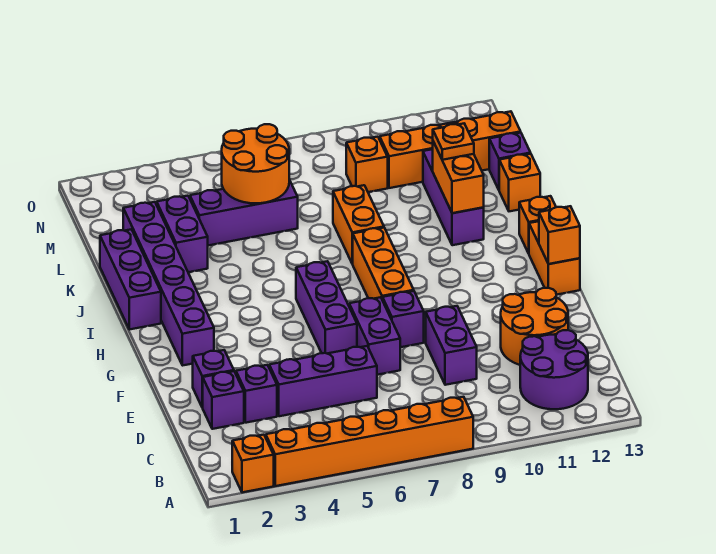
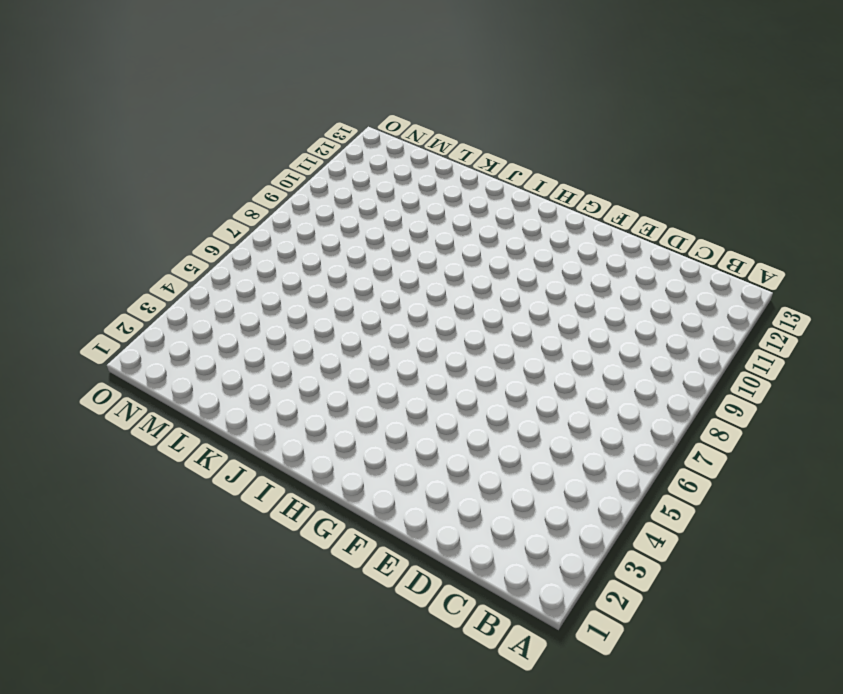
none -> orange 1x1 brick [232,435,274,492]
none -> orange 1x6 brick [266,397,473,486]
none -> purple 2x2 round brick [520,330,588,409]

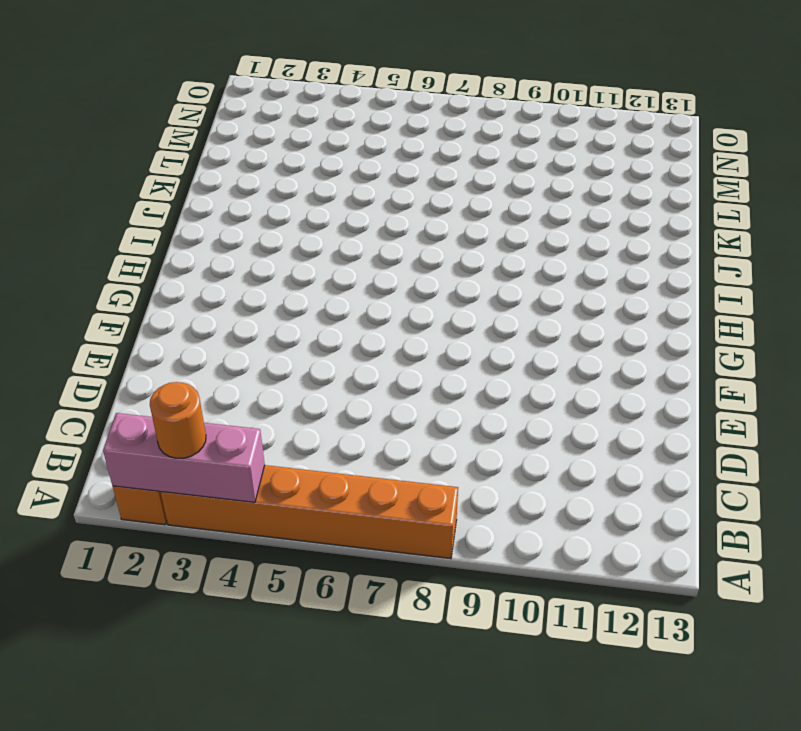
pink 1x3 brick [103,413,265,502] -> none
orange 1x1 round brick [150,382,206,458] -> none
none -> purple 2x2 round brick [520,330,588,409]
none -> purple 1x1 brick [203,371,244,429]
none -> purple 1x1 brick [236,365,277,423]

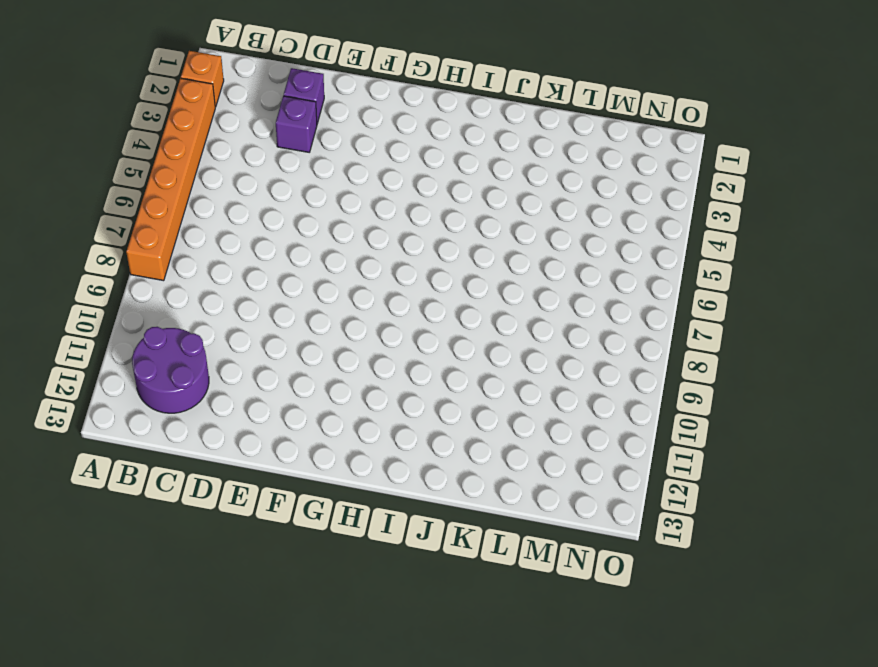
none -> purple 1x3 brick [269,346,377,416]
none -> purple 1x2 brick [426,306,477,385]
none -> orange 2x2 round brick [501,288,568,365]

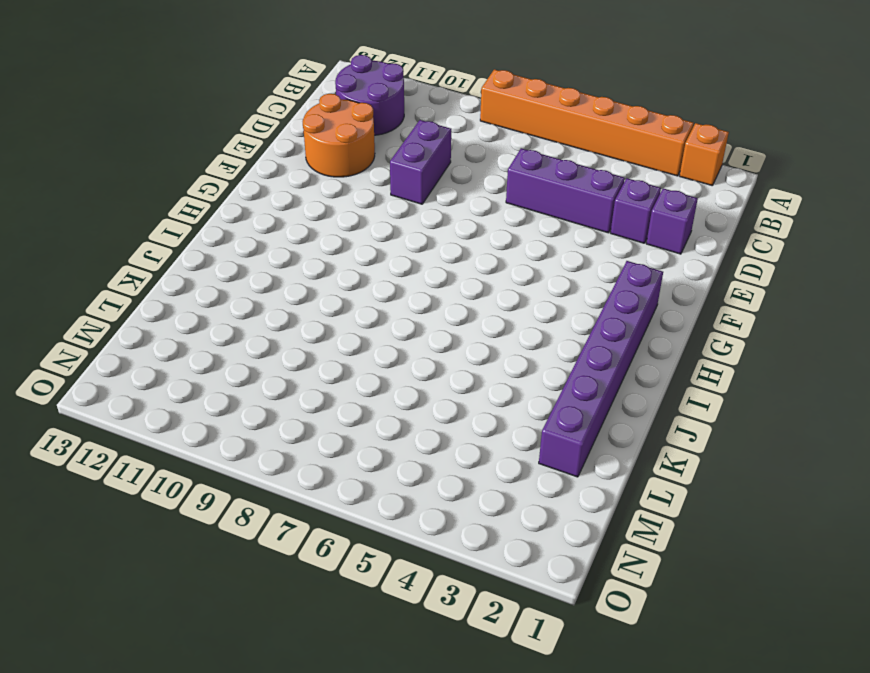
none -> purple 1x1 brick [193,350,234,408]
none -> purple 1x2 brick [349,297,400,375]
none -> purple 1x3 brick [296,261,357,354]

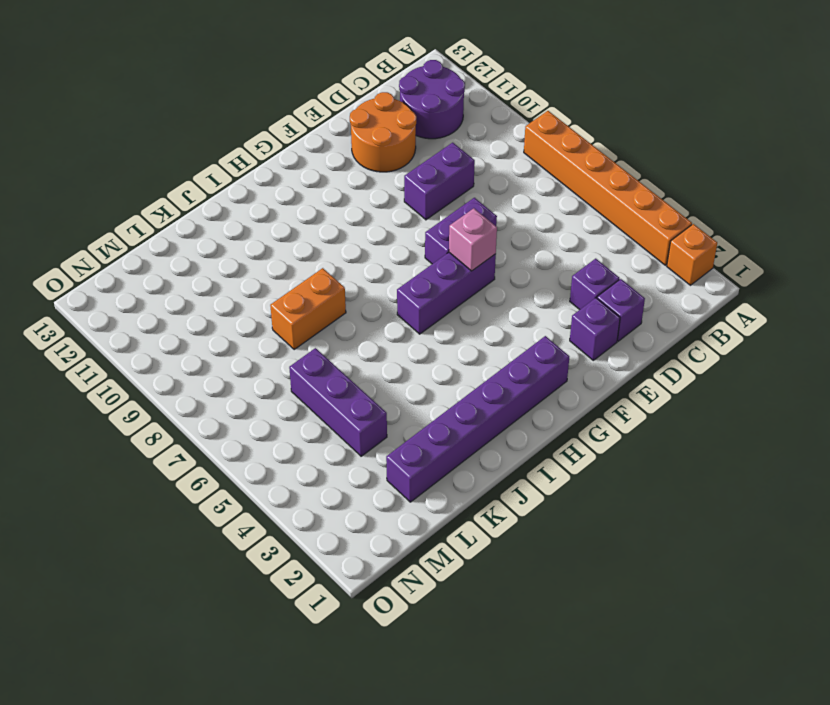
pink 1x1 brick [449,208,497,271] -> none
none -> purple 1x3 brick [269,346,377,416]
none -> purple 1x1 brick [383,291,424,347]
none -> orange 1x3 brick [353,228,414,300]

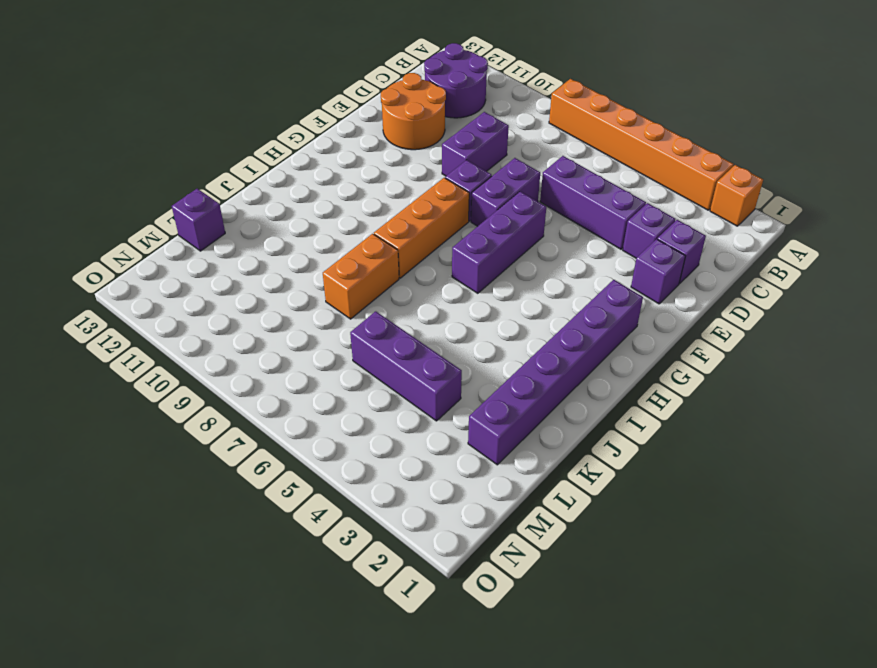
none -> orange 1x2 brick [529,221,580,295]
none -> purple 1x3 brick [100,229,161,330]
none -> orange 1x1 brick [519,196,556,253]

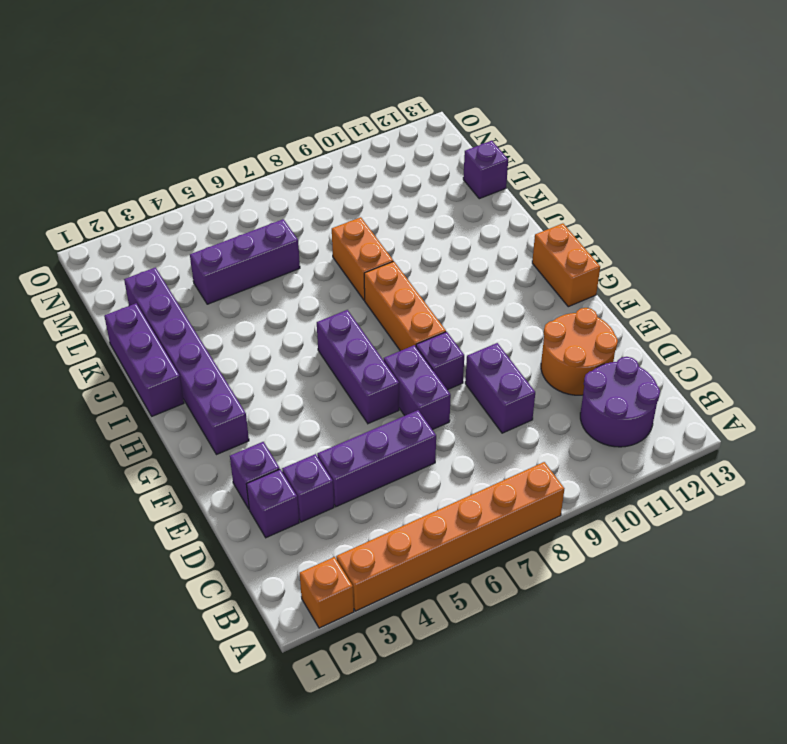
none -> orange 1x1 brick [519,196,556,253]
none -> purple 1x3 brick [423,149,484,245]
none -> purple 1x2 brick [157,196,208,272]

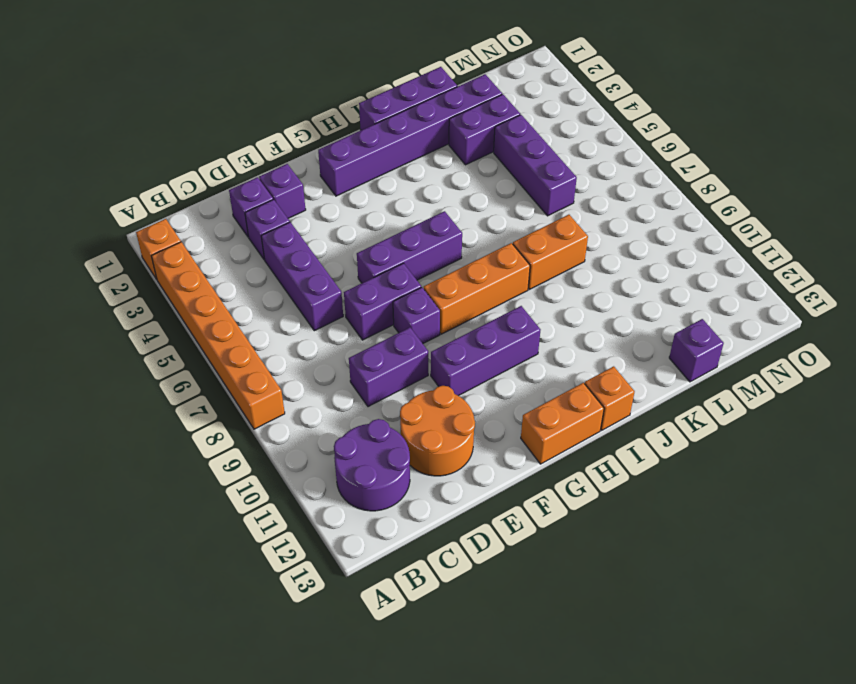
purple 1x3 brick [431,306,540,396] -> purple 1x3 brick moved to [423,149,484,245]
none -> orange 1x1 brick [499,154,540,211]
none -> orange 1x1 brick [346,137,388,192]
none -> orange 1x4 brick [380,111,521,188]

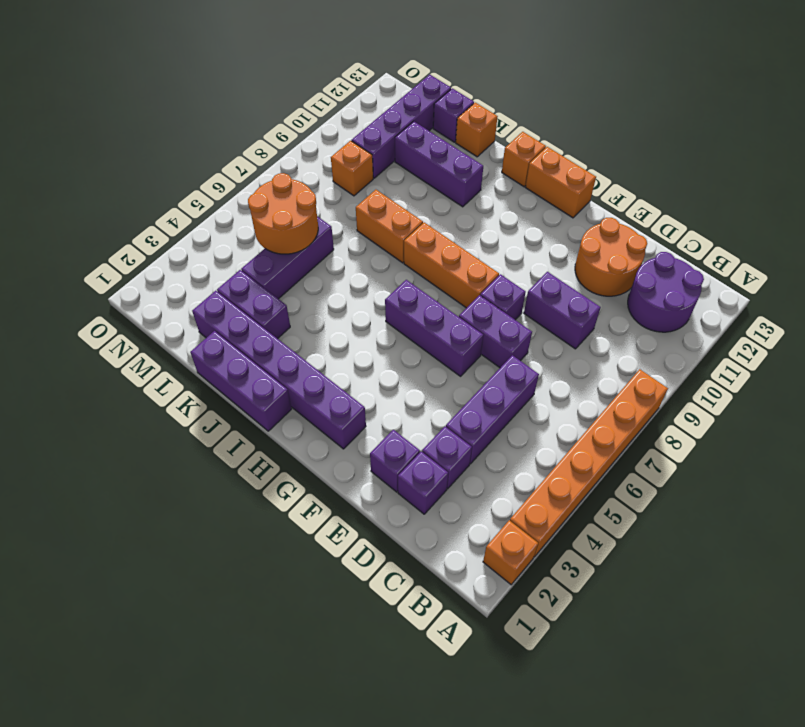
purple 1x4 brick [352,75,451,178] -> orange 1x4 brick [380,111,521,188]
none -> orange 1x1 brick [539,206,580,264]
none -> orange 1x2 brick [433,142,484,213]
none -> orange 1x1 plate [433,124,474,160]

